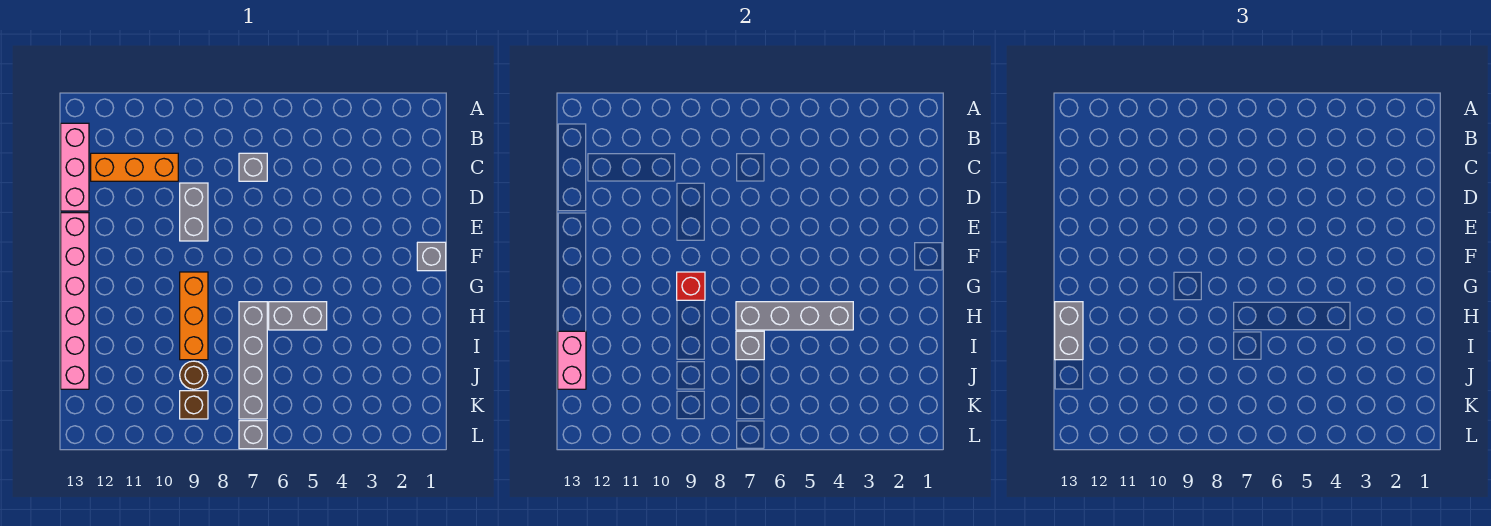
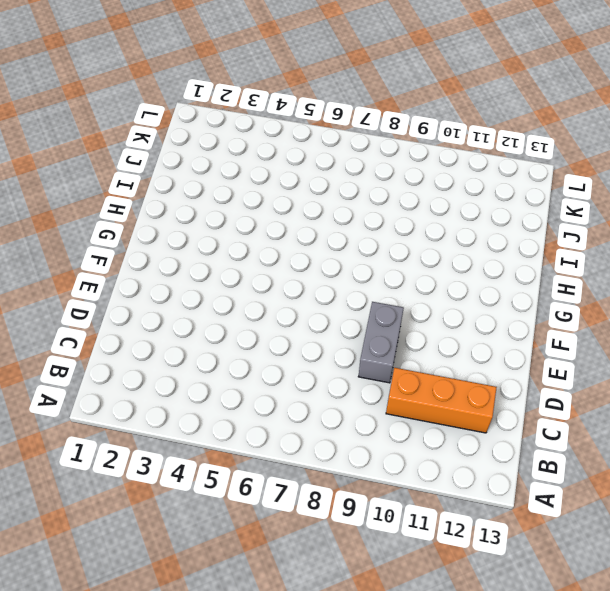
none -> pink 1x3 brick [61,123,89,211]
none -> grey 1x1 brick [239,153,267,181]
none -> pink 1x6 brick [61,213,89,389]

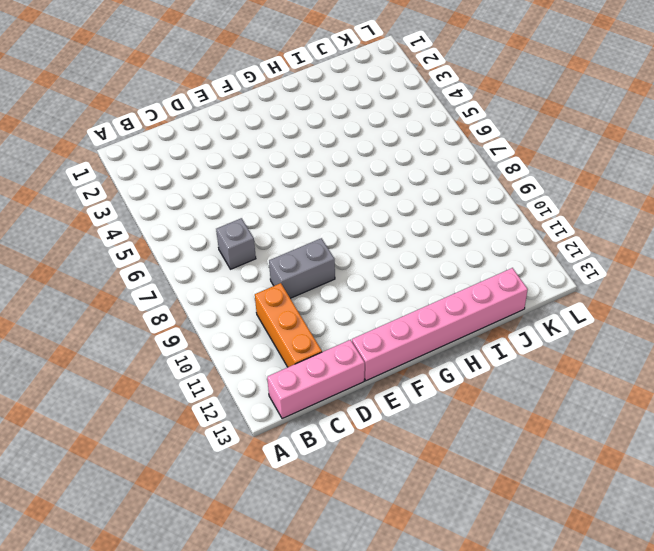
none -> grey 1x1 brick [417,242,446,271]
none -> orange 1x3 brick [180,272,208,360]
none -> grey 1x2 brick [269,302,327,330]

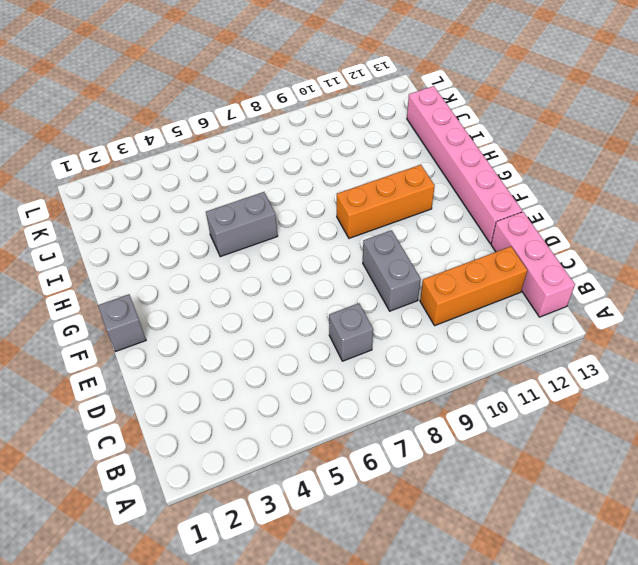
orange 1x3 brick [337,165,435,238] -> orange 1x3 brick turned to [180,272,208,360]
none -> grey 1x4 brick [239,302,267,419]
none -> brown 1x1 round brick [180,361,208,389]
none -> brown 1x1 brick [180,391,208,419]

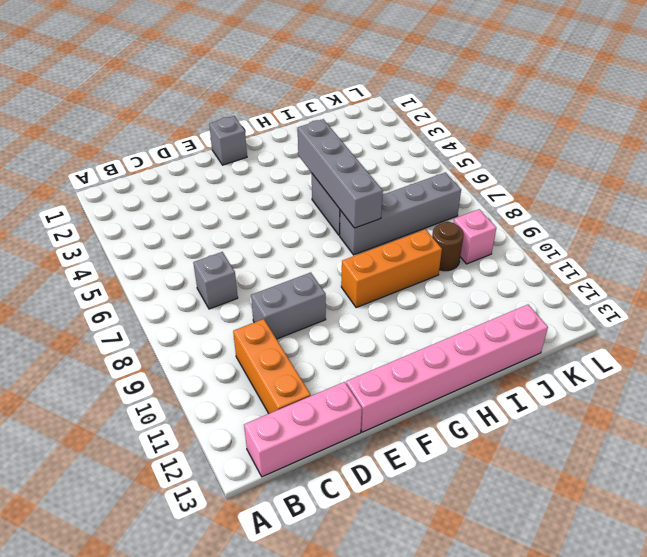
pink 1x1 brick [454,209,496,264] -> brown 1x1 brick [180,391,208,419]
none -> grey 1x1 brick [239,421,267,449]
none -> red 1x1 brick [677,272,705,300]
none -> grey 1x1 brick [736,331,764,360]

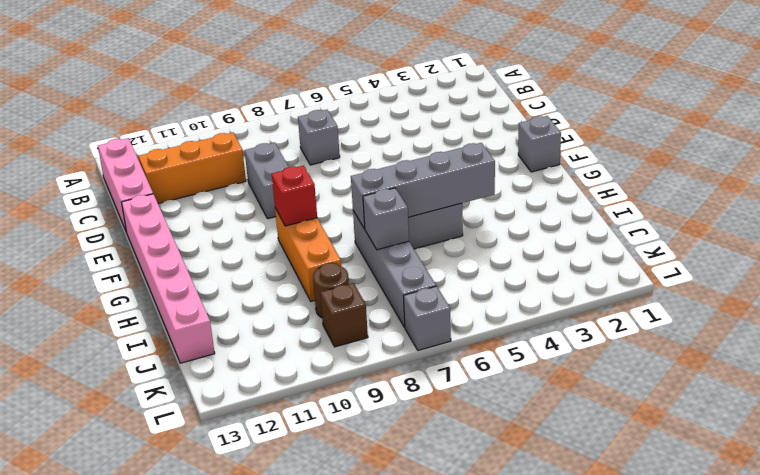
none -> pink 1x2 brick [558,331,586,389]
none -> grey 1x2 brick [1055,302,1083,360]

